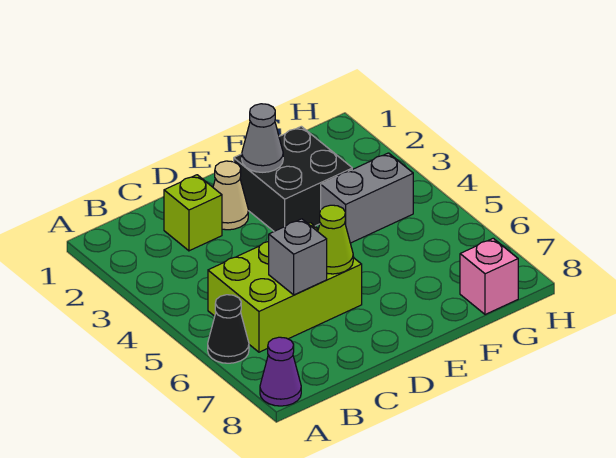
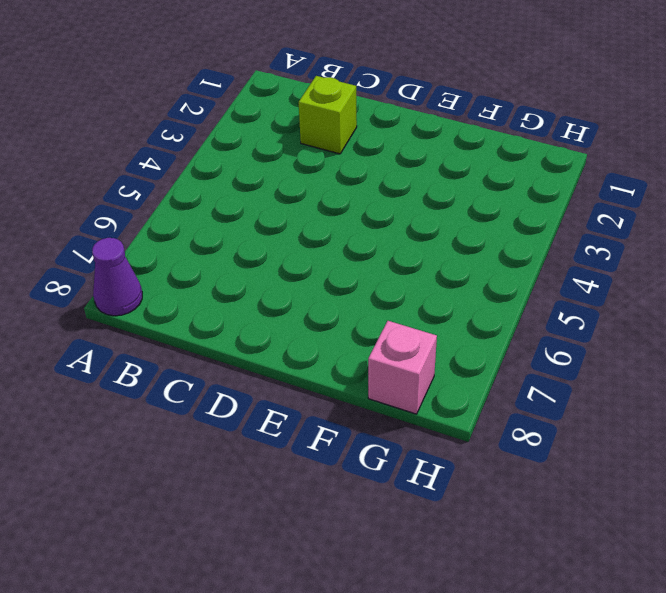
none -> black 1x1 cone [208,295,249,363]
none -> lime 2x3 brick [208,223,362,352]

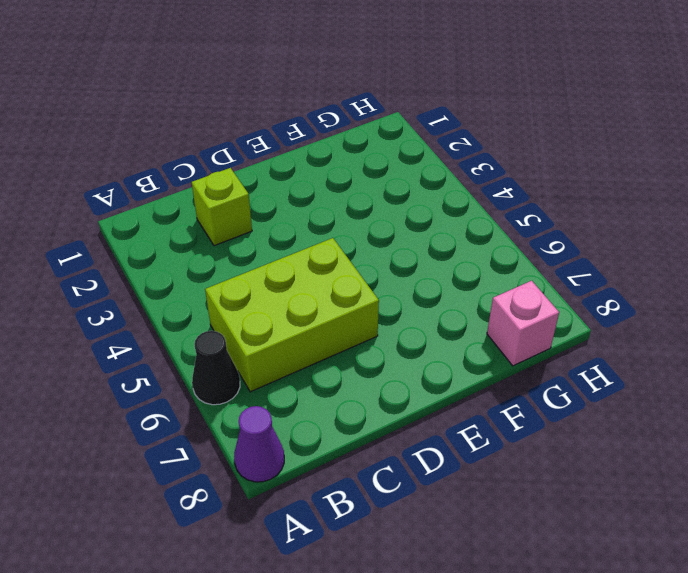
none -> tan 1x1 cone [213,161,248,230]
none -> black 2x2 brick [234,126,352,231]

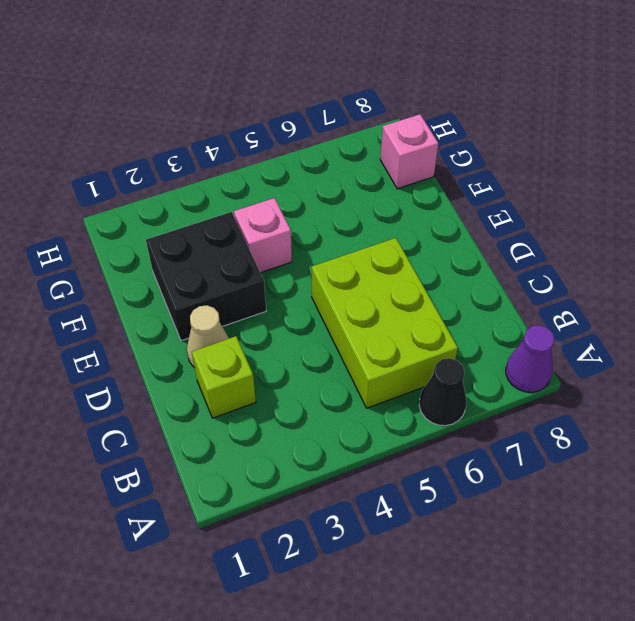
pink 1x1 brick [234,198,292,273] -> grey 1x2 brick [321,153,413,243]
none -> grey 1x1 brick [269,219,327,295]
none -> lime 1x1 cone [318,205,353,274]

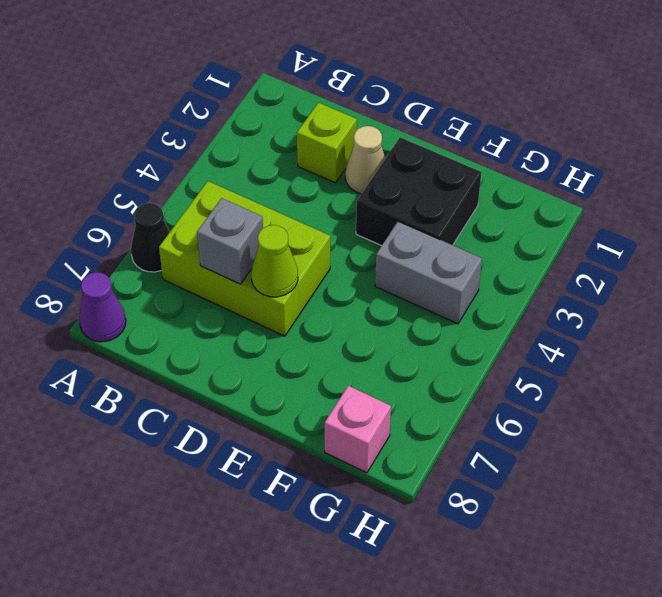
none -> grey 1x1 cone [242,104,283,172]

